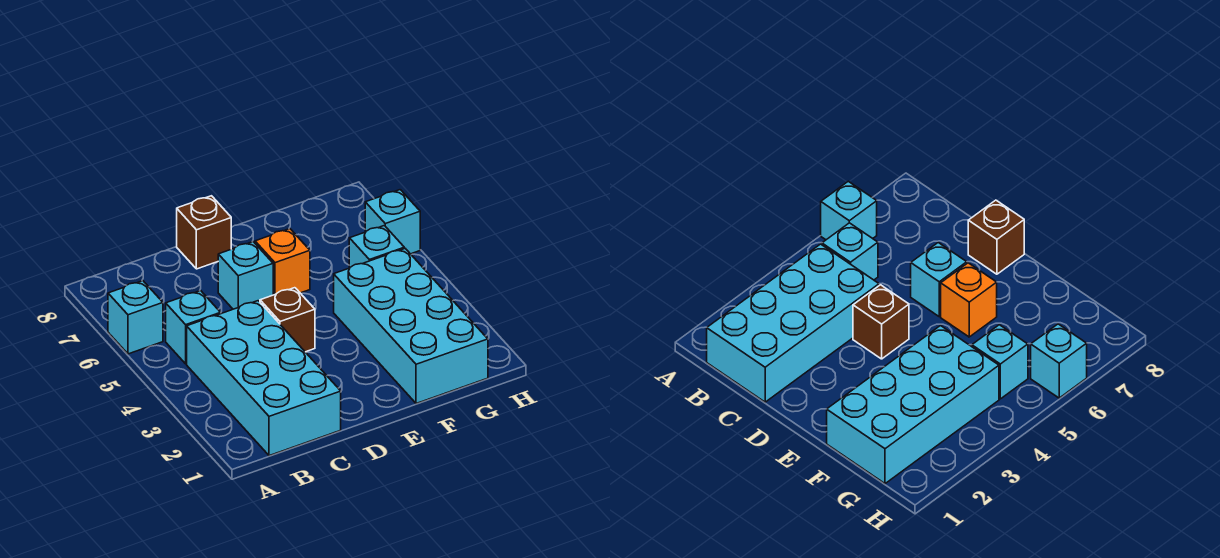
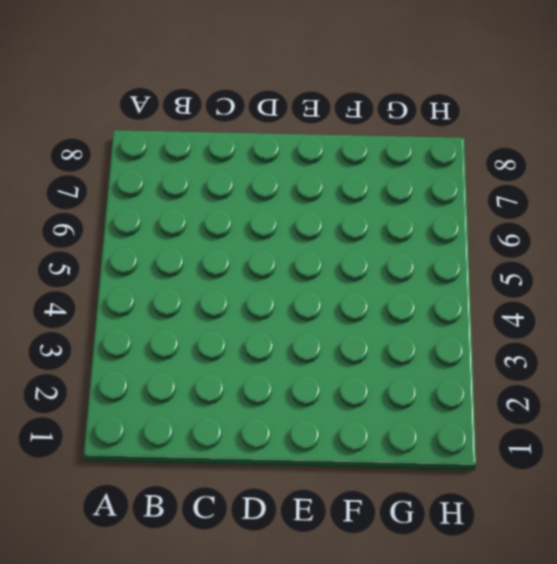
none -> cyan 1x1 brick [108,281,163,354]
none -> cyan 2x4 brick [187,301,341,456]

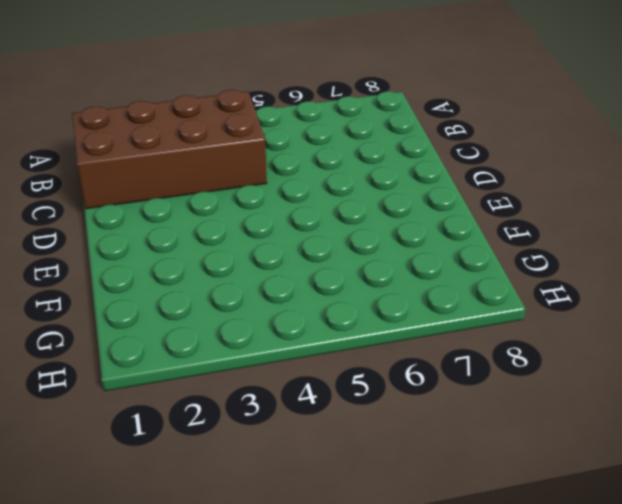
brown 2x4 brick [72,90,267,209] -> cyan 2x4 brick [187,301,341,456]
none -> cyan 1x1 brick [108,281,163,354]
none -> cyan 1x1 brick [166,291,221,364]

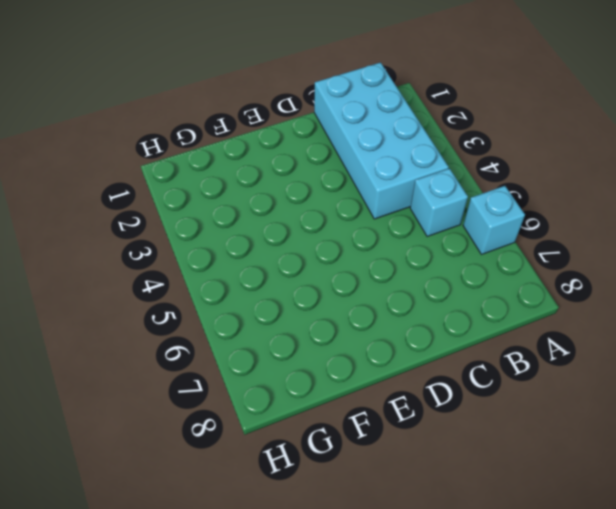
none -> brown 1x1 brick [260,288,315,352]
none -> cyan 1x1 brick [218,242,273,309]

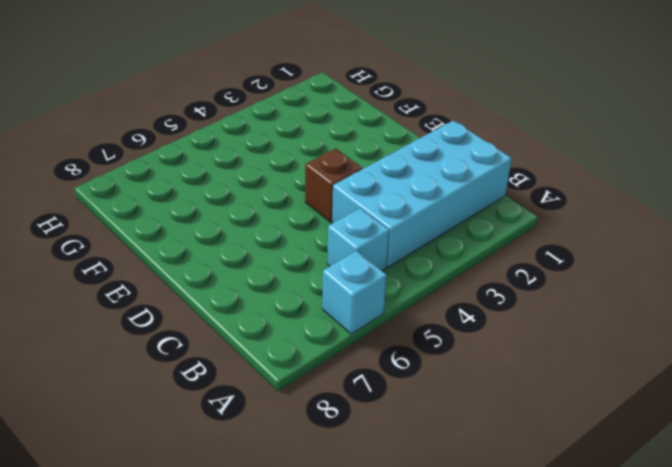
none -> cyan 1x1 brick [218,242,273,309]
none -> brown 1x1 brick [177,196,231,269]

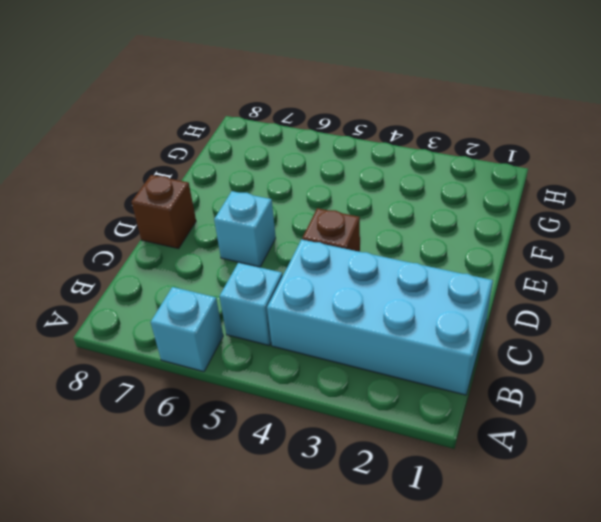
none -> orange 1x1 brick [255,229,310,295]
none -> cyan 2x4 brick [334,249,488,404]

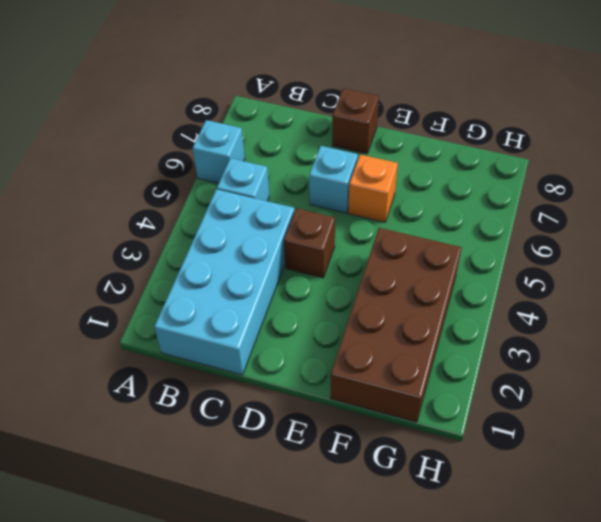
brown 2x4 brick [330,228,462,422] -> cyan 2x4 brick [334,249,488,404]
none -> cyan 1x1 brick [349,226,404,268]
none -> cyan 1x1 brick [365,190,420,254]

